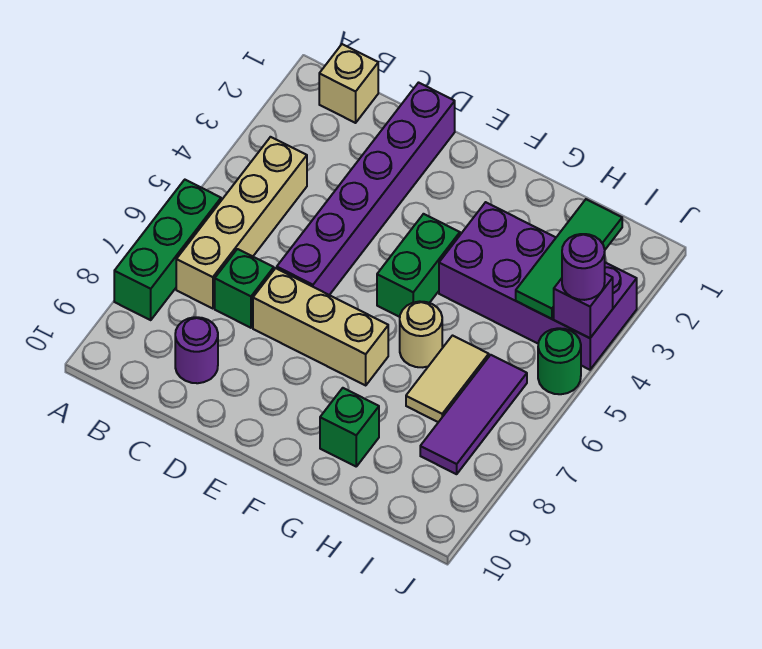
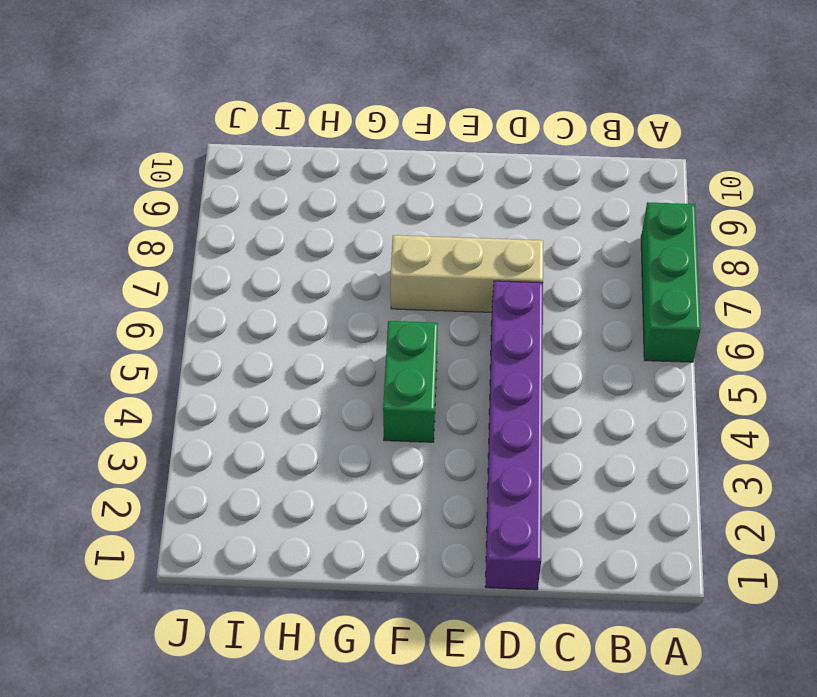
none -> tan 1x1 brick [319,44,378,123]
none -> tan 1x4 brick [176,137,307,309]
none -> green 1x1 brick [215,249,274,328]

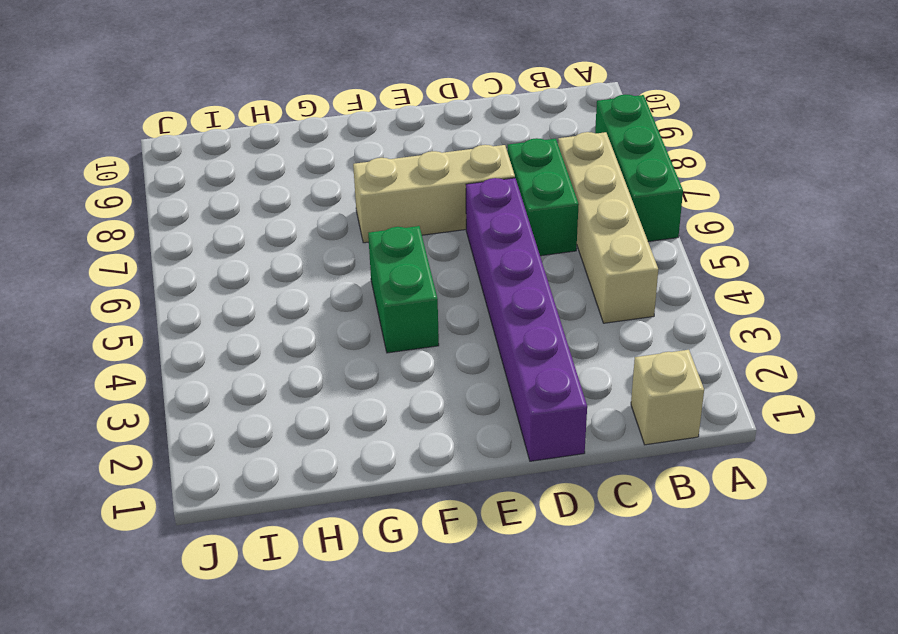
green 1x2 brick [507,138,579,256] -> green 1x1 brick [215,249,274,328]
none -> purple 1x1 round brick [175,317,218,383]
none -> purple 2x4 brick [439,202,637,370]
none -> tan 1x1 round brick [400,301,442,367]

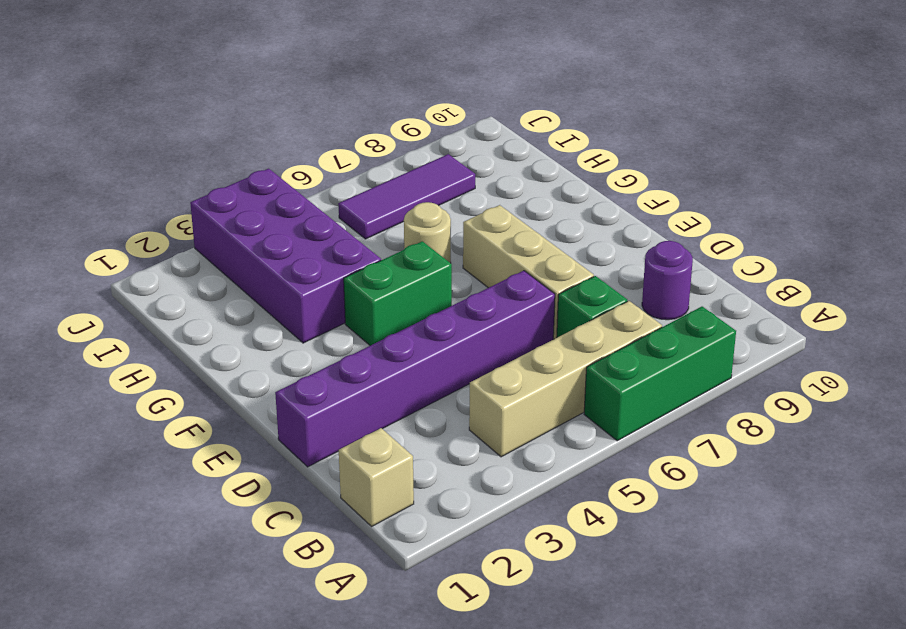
none -> green 1x1 brick [320,388,379,466]
none -> tan 1x2 tile [406,336,489,422]
none -> green 1x1 round brick [538,328,581,394]

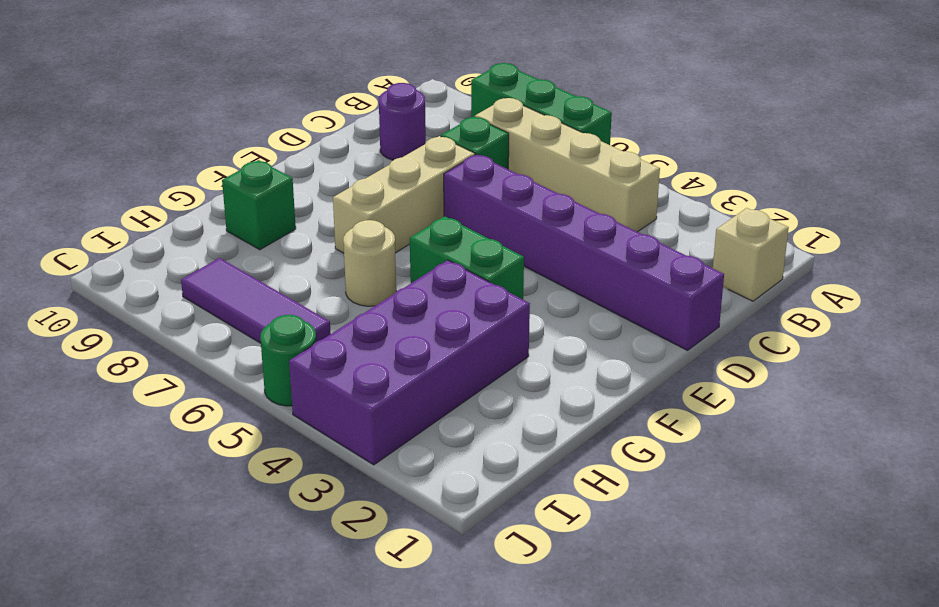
none -> tan 1x2 tile [406,336,489,422]
none -> green 1x3 tile [516,199,622,319]
none -> purple 1x1 brick [554,274,613,338]

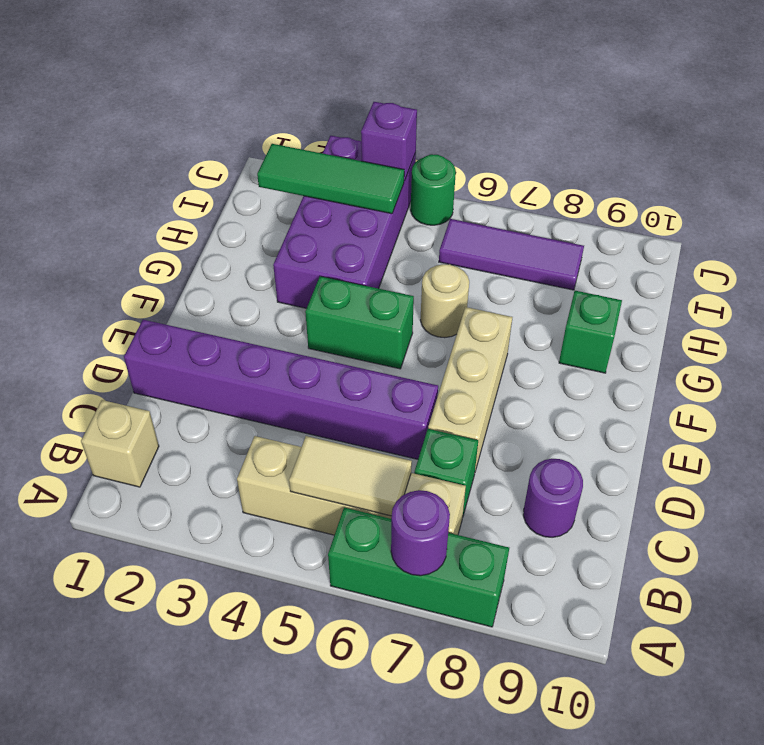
purple 1x1 round brick [391,490,450,576] -> purple 1x1 round brick moved to [562,234,605,300]
tan 1x2 tile [289,436,412,516] -> tan 1x2 tile moved to [406,336,489,422]

